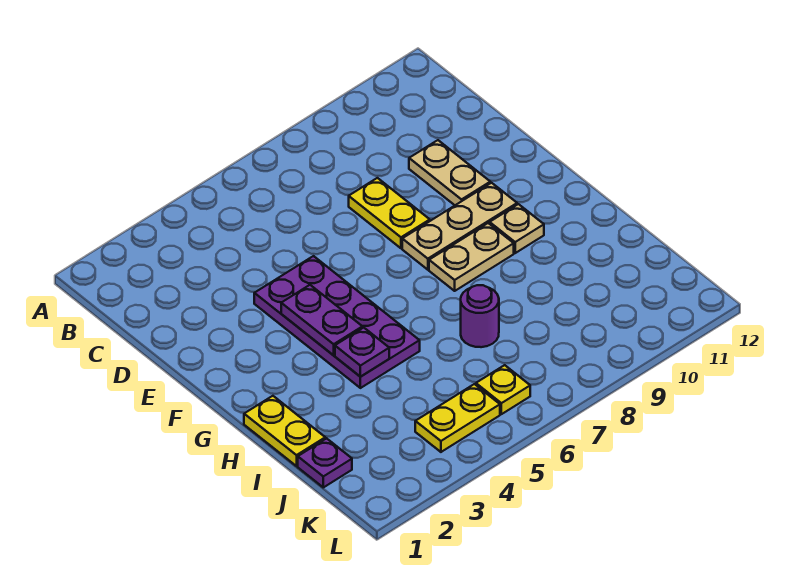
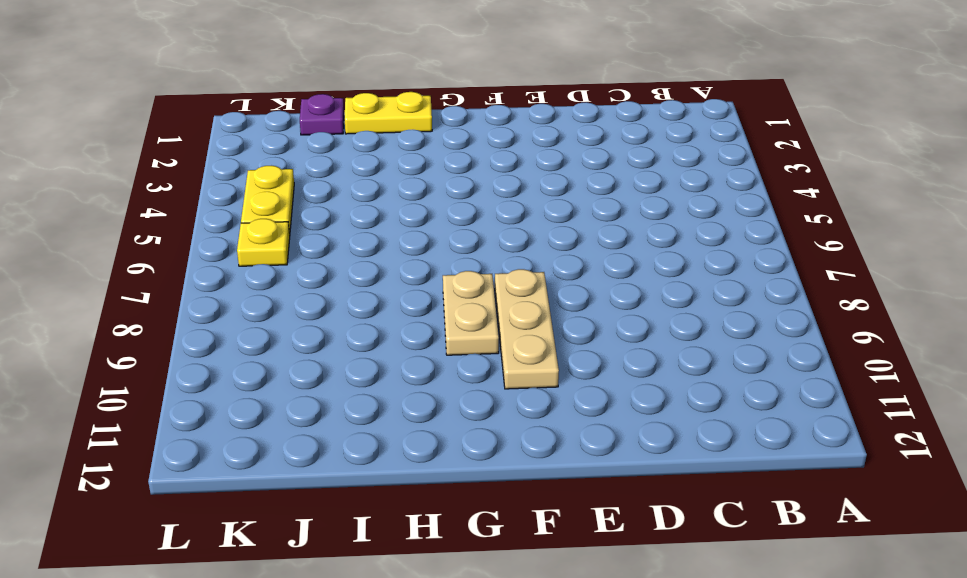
none -> yellow 1x2 plate [349,178,430,248]
none -> tan 1x2 plate [409,140,490,205]
none -> purple 2x4 plate [254,256,420,388]

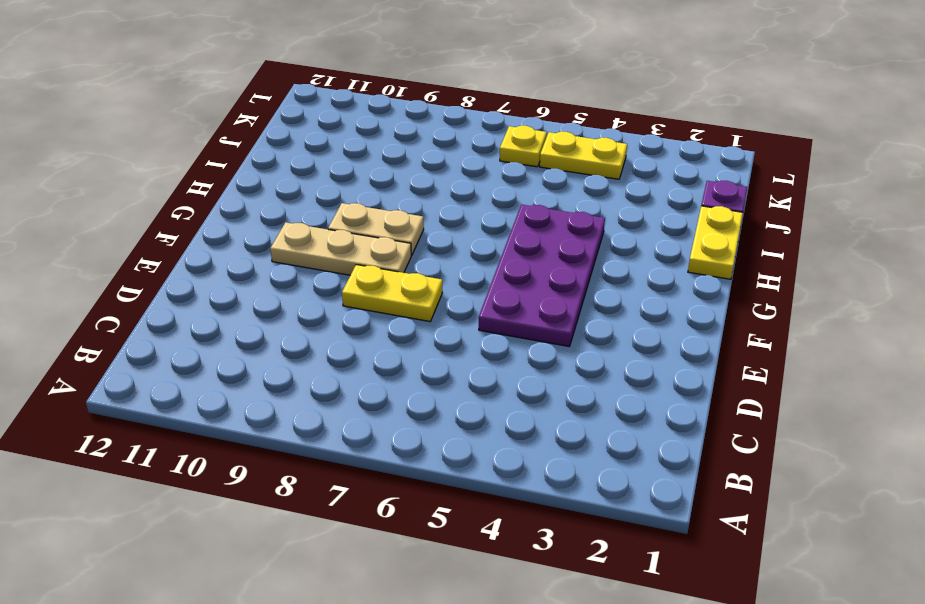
yellow 1x2 plate [342,265,442,322] -> yellow 1x2 plate turned to [349,178,430,248]
none -> tan 1x2 plate [409,140,490,205]
none -> tan 1x1 plate [490,204,544,253]
none -> purple 1x1 round brick [461,285,499,347]

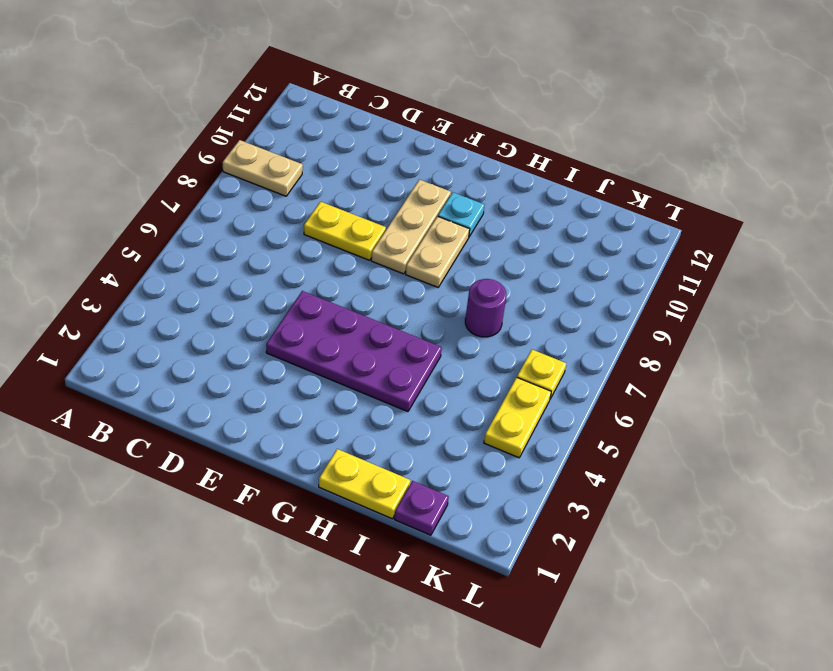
tan 1x2 plate [223,140,303,196] -> tan 1x2 plate moved to [409,140,490,205]
cyan 1x1 plate [438,192,485,237] -> tan 1x1 plate [490,204,544,253]
none -> purple 1x2 plate [281,285,362,355]
none -> purple 1x1 plate [335,328,389,377]

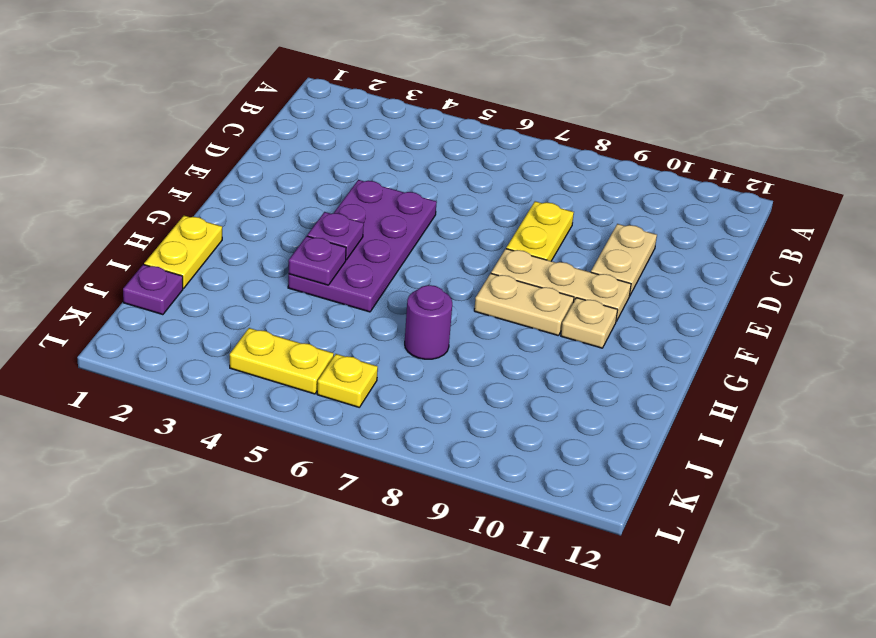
purple 1x1 plate [307,212,364,260] -> purple 1x2 plate [281,285,362,355]

